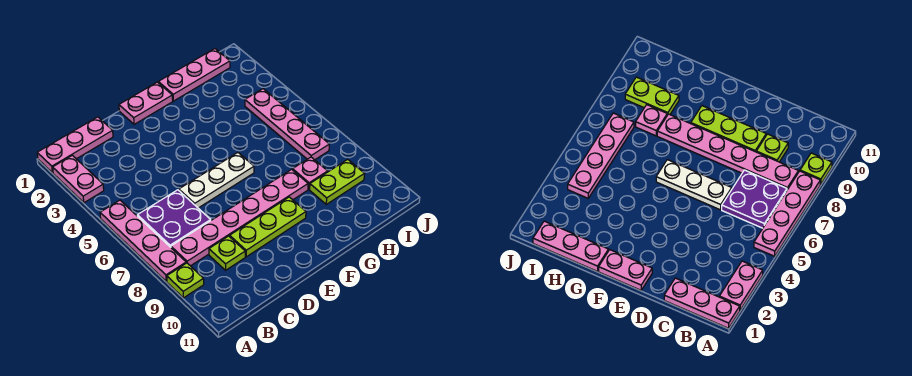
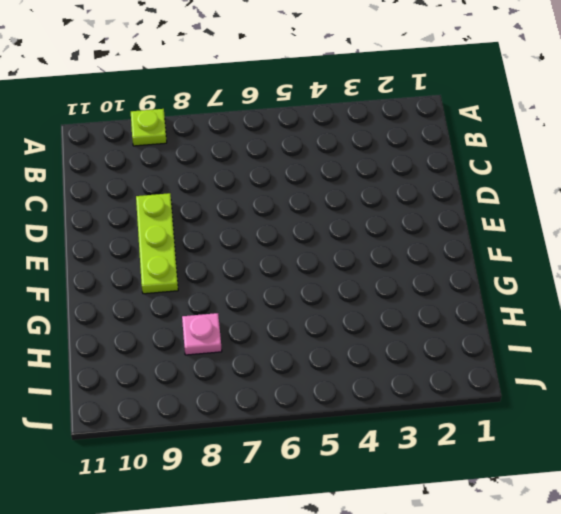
none -> pink 1x3 plate [37,117,113,173]
none -> pink 1x2 plate [53,155,104,203]
none -> pink 1x4 plate [100,200,186,281]

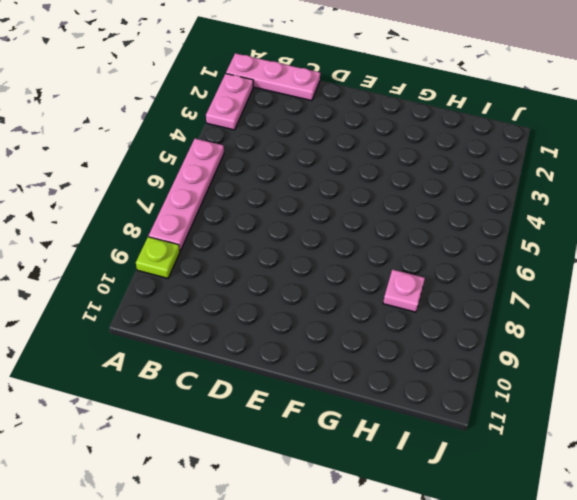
none -> purple 2x2 plate [137,190,211,247]
none -> pink 1x6 plate [171,169,308,266]
none -> lime 1x1 plate [209,236,245,270]

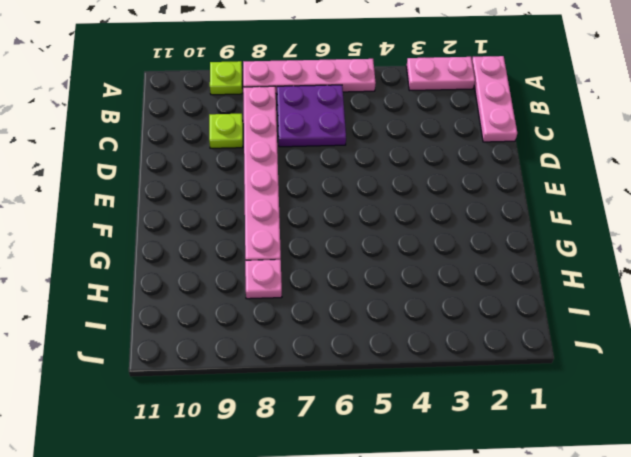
none -> white 1x3 plate [179,153,254,208]
none -> lime 1x3 plate [230,197,306,257]
none -> pink 1x2 plate [119,82,173,124]

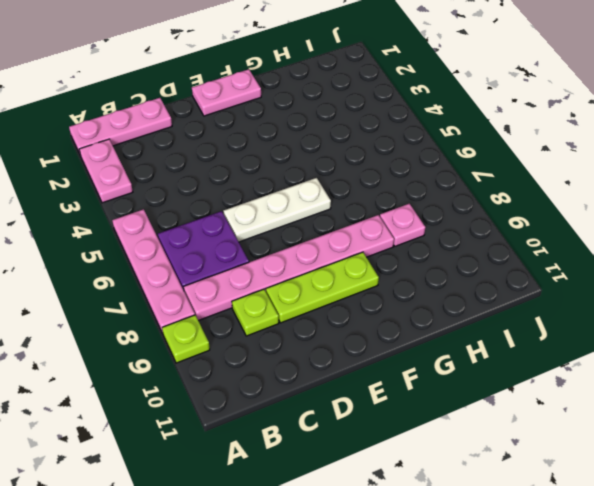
none -> pink 1x3 plate [158,49,230,101]
none -> lime 1x2 plate [310,159,364,204]
none -> pink 1x4 plate [245,89,329,160]

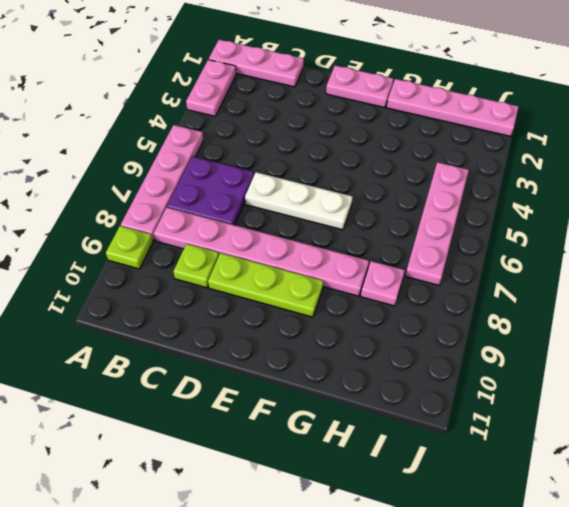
pink 1x4 plate [387,79,518,136] -> pink 1x3 plate [158,49,230,101]
none -> lime 1x2 plate [310,159,364,204]

